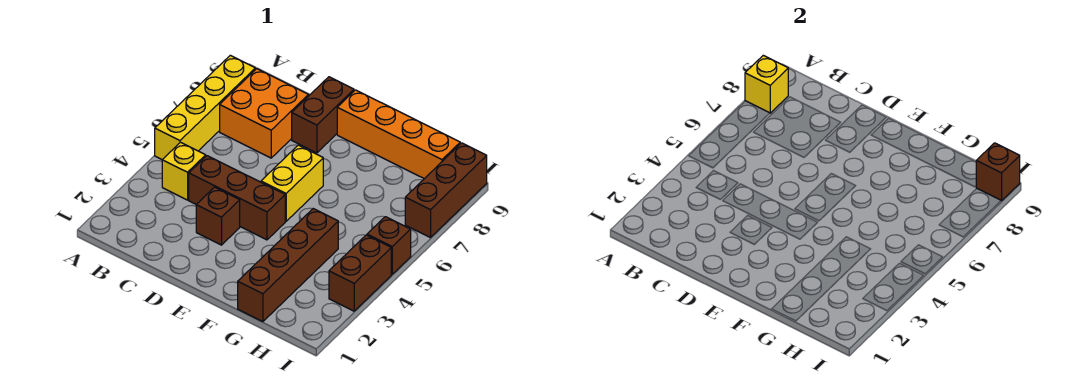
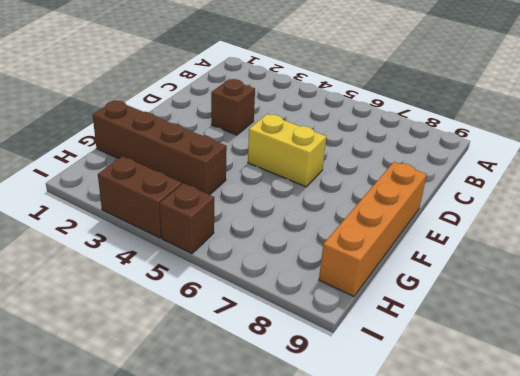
none -> yellow 1x4 brick [155,55,255,160]
none -> yellow 1x1 brick [162,142,206,200]
none -> orange 2x2 brick [220,69,309,158]

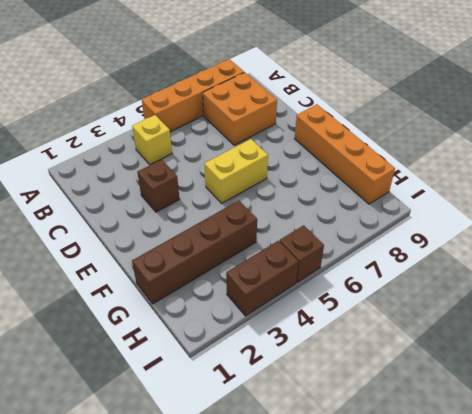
orange 1x4 brick [142,59,244,132] -> yellow 1x4 brick [155,55,255,160]
none -> brown 1x3 brick [189,156,285,240]
none -> brown 1x2 brick [292,77,354,153]
none -> brown 1x3 brick [405,143,487,238]

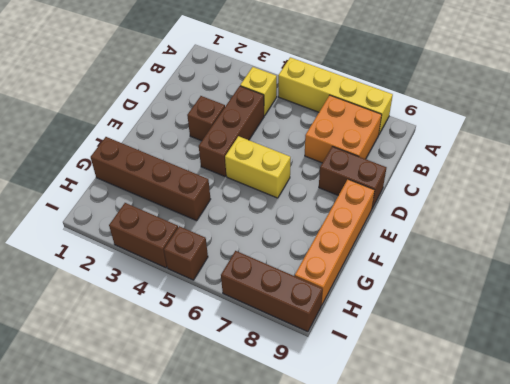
none -> yellow 1x1 brick [745,55,788,113]
none -> brown 1x1 brick [976,143,1020,201]

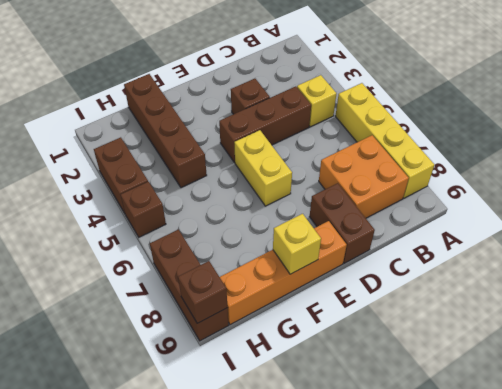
yellow 1x1 brick [273,214,321,274] -> yellow 1x1 brick moved to [745,55,788,113]

